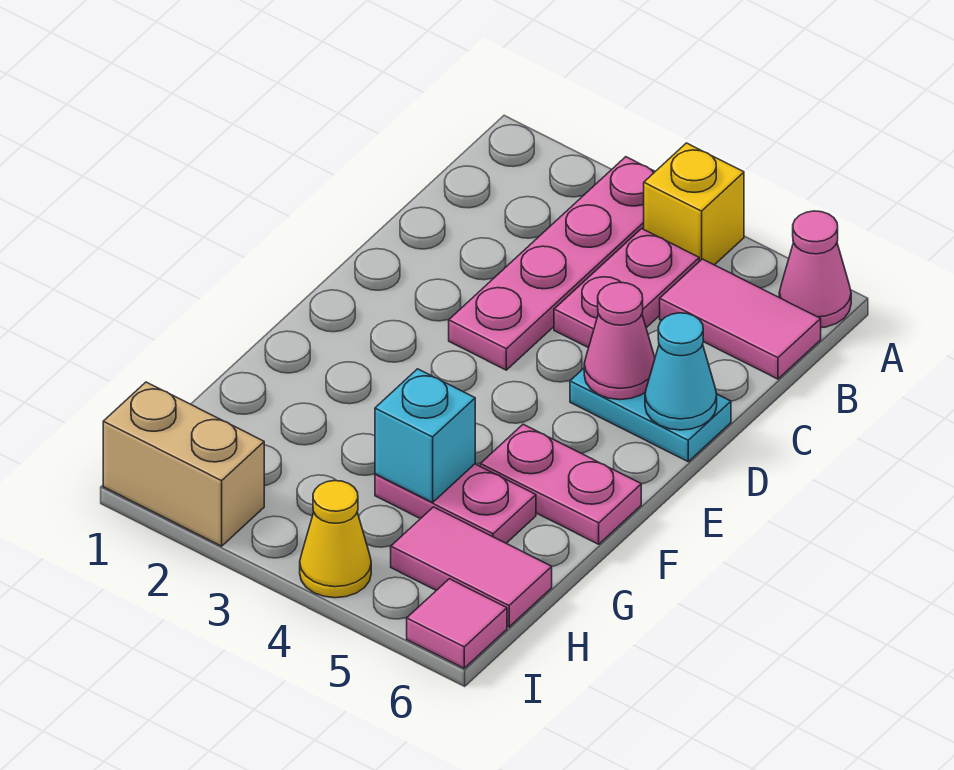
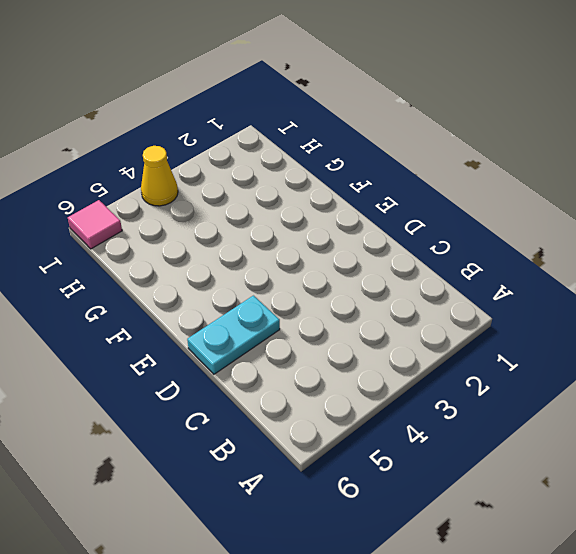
none -> pink 1x4 plate [449,157,655,370]
none -> yellow 1x1 brick [644,143,744,265]
none -> pink 1x1 cone [779,211,851,328]

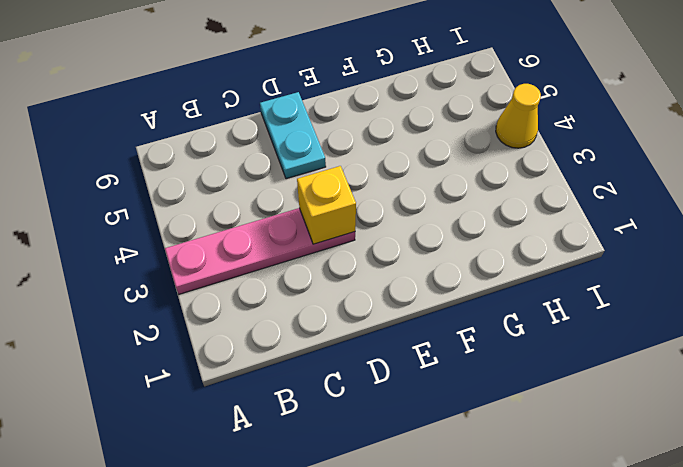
yellow 1x1 brick [297,166,356,244] -> yellow 1x1 brick moved to [644,143,744,265]
none -> pink 1x1 cone [779,211,851,328]
none -> pink 1x2 plate [554,229,699,348]
none -> pink 1x2 tile [660,259,821,379]

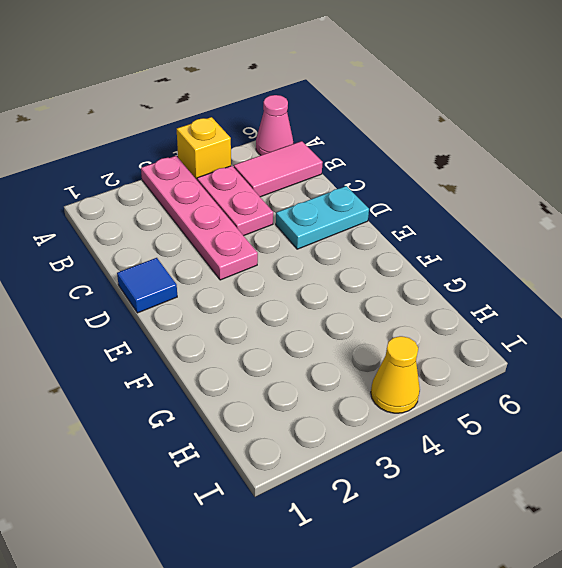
blue 1x1 tile [117,258,177,313] -> none
none -> pink 1x2 plate [480,424,641,544]
none -> pink 1x2 plate [375,464,536,543]
none -> pink 1x2 tile [391,507,552,627]

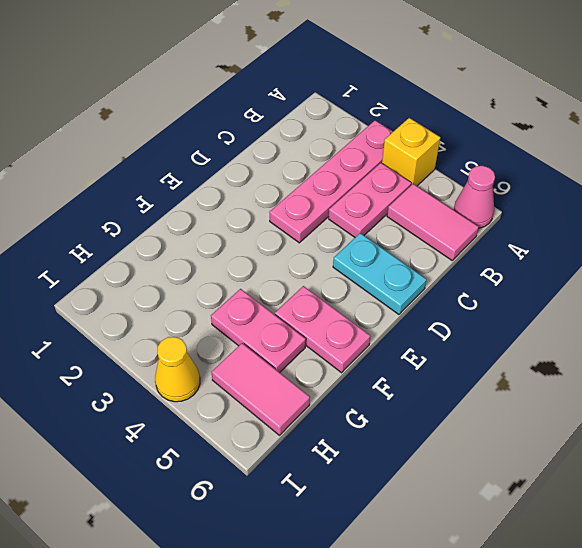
none -> tan 1x2 brick [103,382,264,546]
none -> pink 1x1 tile [407,579,507,668]
none -> pink 1x1 cone [584,282,655,400]

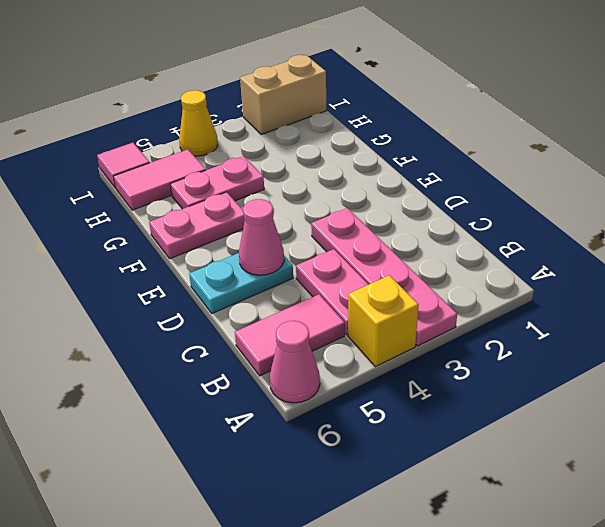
none -> cyan 1x1 cone [645,313,717,430]
none -> cyan 1x1 brick [375,369,475,502]

